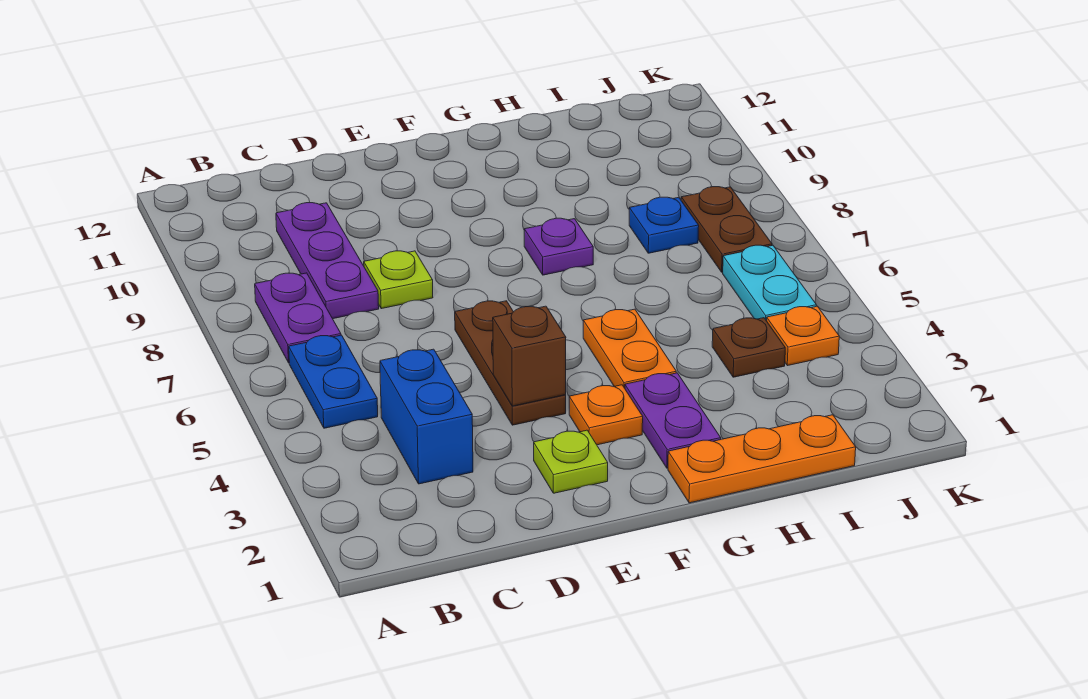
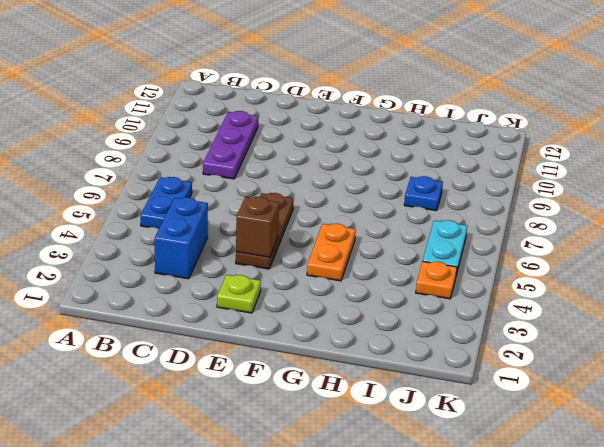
none -> purple 1x2 plate [255,273,341,363]
none -> lime 1x1 plate [364,251,433,309]
none -> orange 1x1 plate [569,385,643,445]

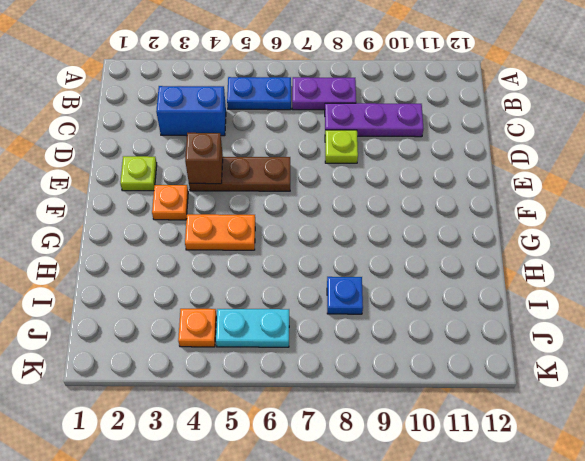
none -> orange 1x3 plate [668,415,856,503]
none -> purple 1x2 plate [625,373,721,468]
none -> purple 1x1 plate [524,218,593,275]

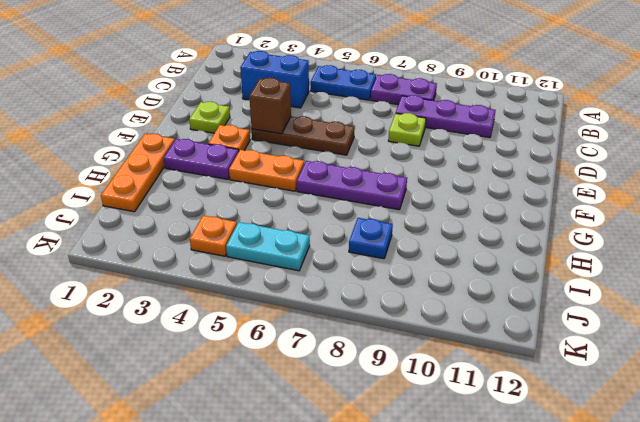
purple 1x3 plate [297,161,407,210] -> purple 1x1 plate [524,218,593,275]
none -> brown 1x1 plate [712,318,785,377]
none -> brown 1x2 plate [681,187,772,272]

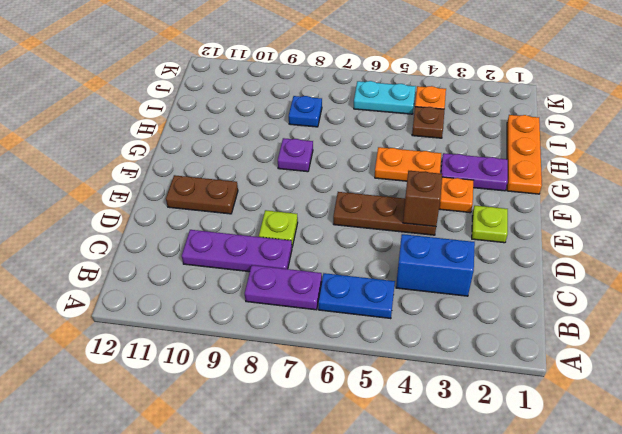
brown 1x2 plate [166,175,238,214] -> brown 1x2 plate moved to [681,187,772,272]

